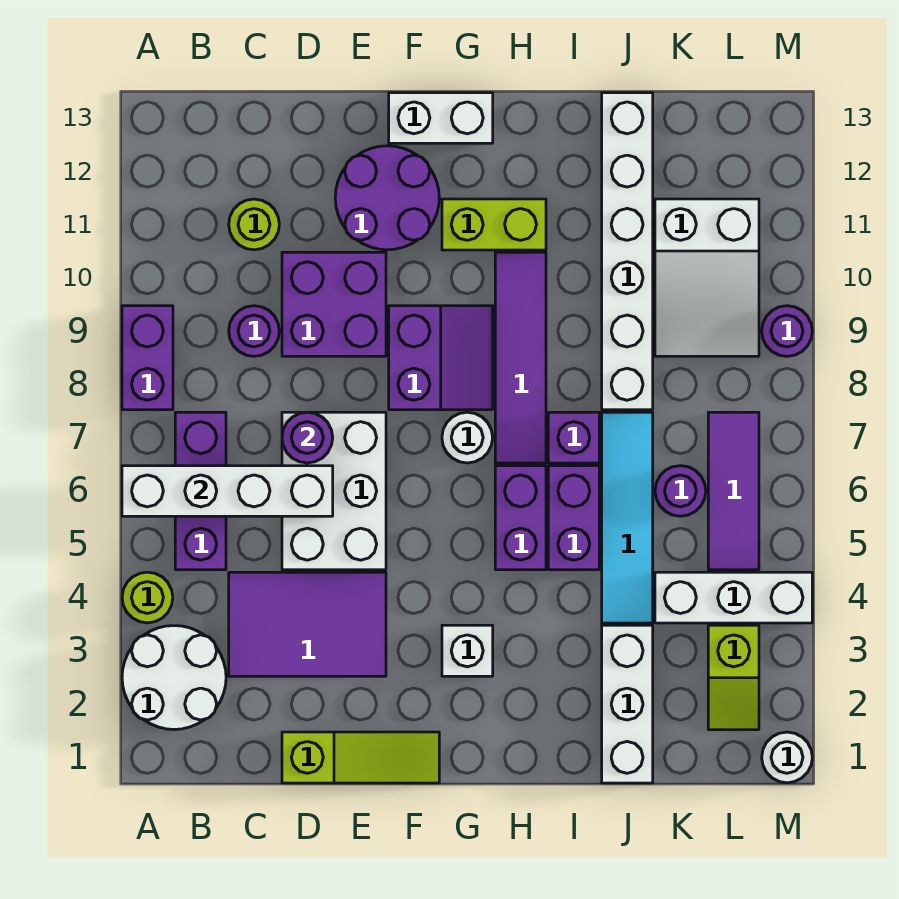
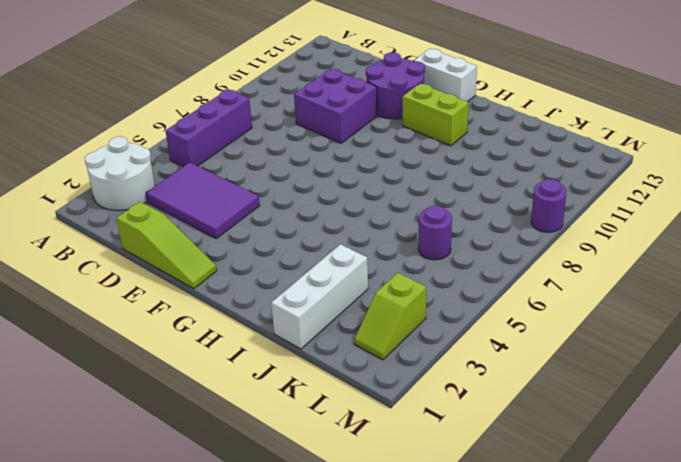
none -> lime 1x1 round brick [122,572,173,623]
none -> purple 1x2 brick [122,306,173,410]
none -> purple 1x1 round brick [229,306,279,356]
none -> lime 1x1 round brick [229,199,279,250]

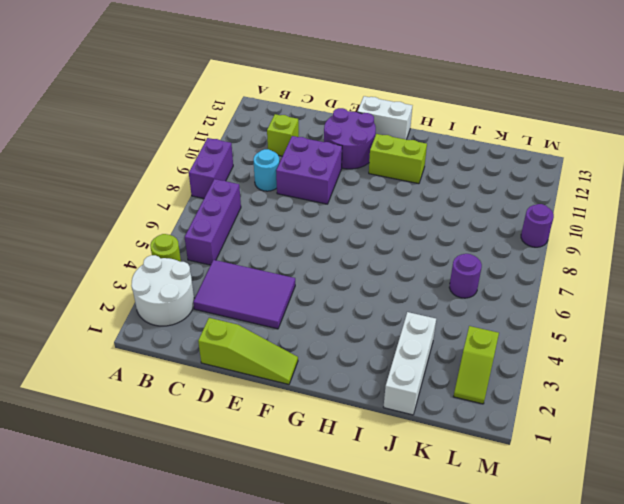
cyan 1x1 round brick [253,149,280,191] -> purple 1x1 round brick [229,306,279,356]
lime 1x1 brick [267,114,299,156] -> lime 1x1 round brick [229,199,279,250]
none -> white 2x3 brick [282,412,386,570]
none -> purple 2x2 slope [389,306,493,410]
none -> white 1x1 brick [442,625,493,676]
none -> white 1x1 round brick [442,412,493,463]

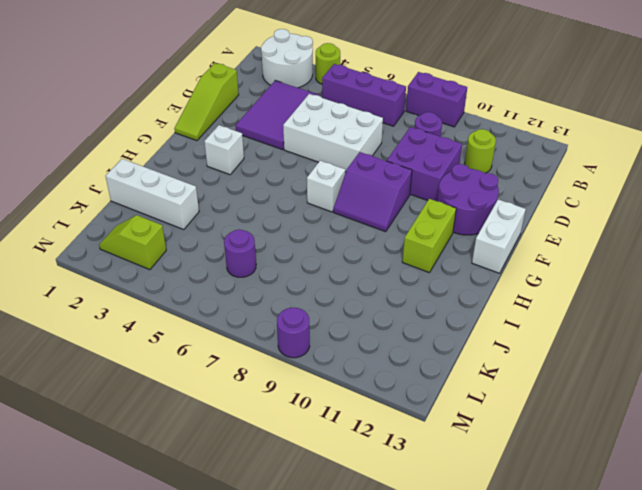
white 1x1 brick [307,161,345,212] -> white 1x1 round brick [442,412,493,463]
none -> purple 1x2 brick [495,466,546,570]
none -> purple 1x4 tile [495,252,546,463]
none -> purple 1x2 brick [548,466,599,570]
none -> purple 1x1 brick [548,412,599,463]

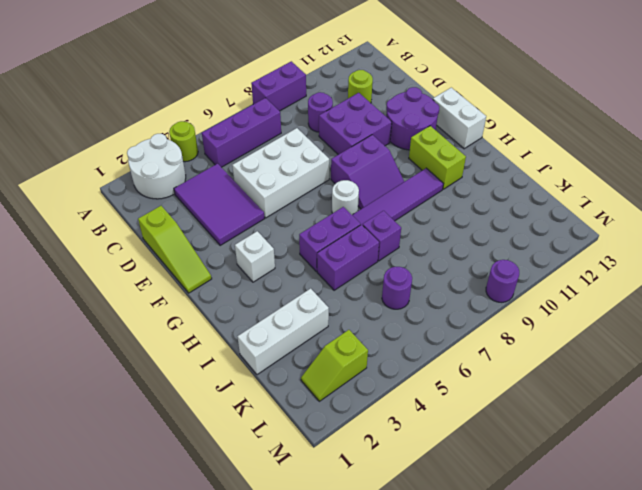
none -> cyan 1x4 tile [602,412,653,623]
none -> white 1x6 brick [602,93,653,410]
none -> white 1x3 brick [655,572,812,623]
none -> white 2x3 slope [655,199,759,356]

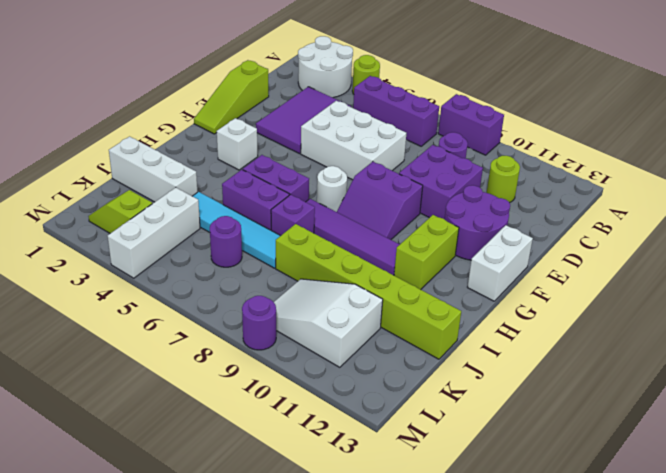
lime 1x6 brick [276,224,461,359] -> white 1x6 brick [602,93,653,410]
none -> purple 1x3 tile [708,412,759,570]
none -> white 1x1 round brick [762,732,812,783]
none -> white 1x4 brick [122,466,333,516]
none -> purple 1x1 round brick [282,412,333,463]

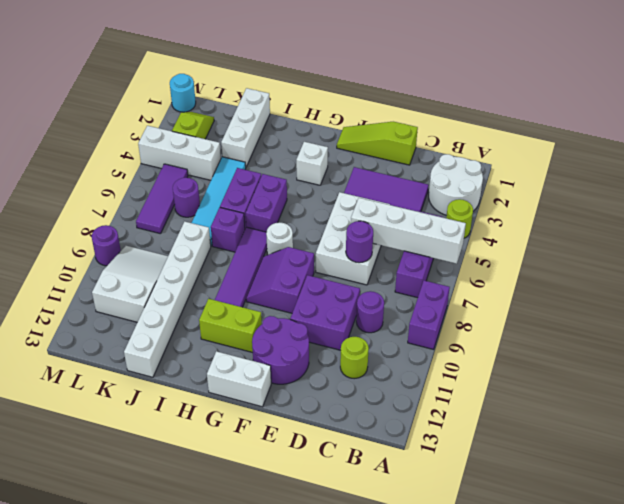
cyan 1x1 round brick [170,74,196,112] -> white 1x1 round brick [762,732,812,783]

